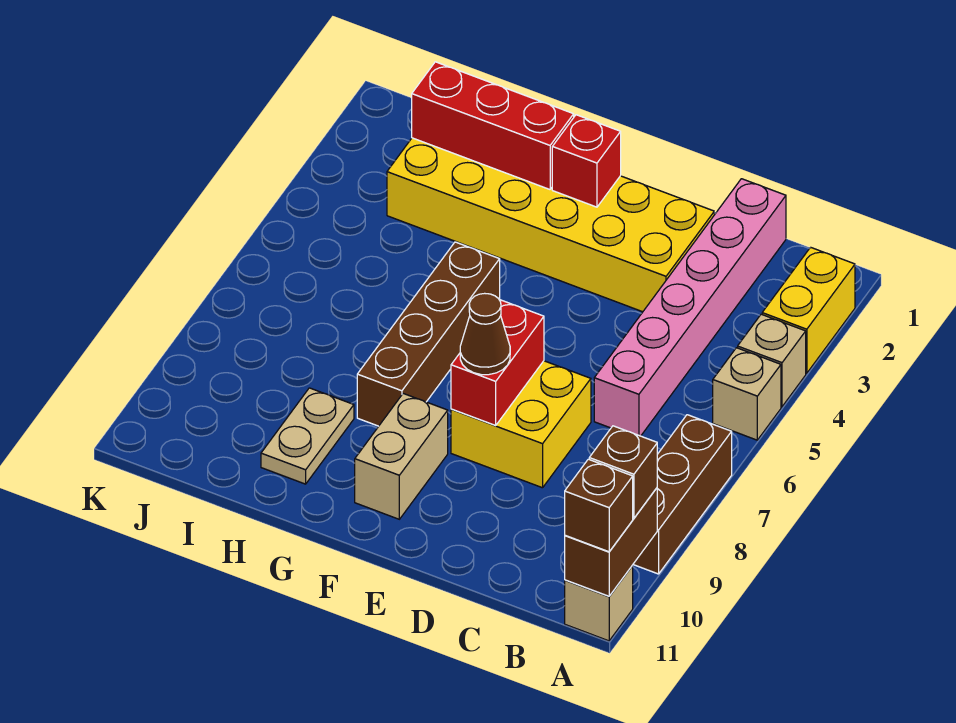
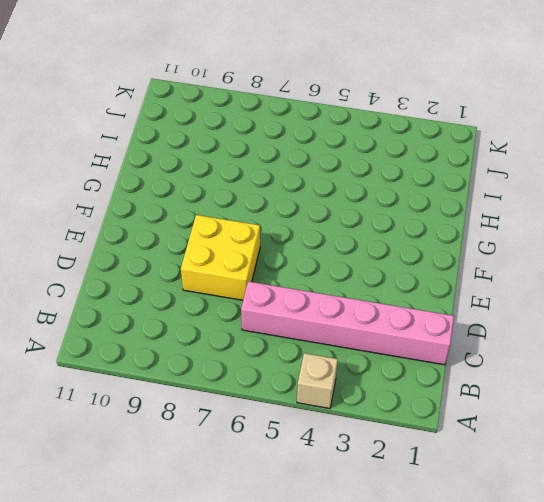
none -> yellow 1x2 brick [762,247,855,373]
none -> tan 1x1 brick [713,348,781,440]
none -> brown 1x3 brick [633,415,732,574]

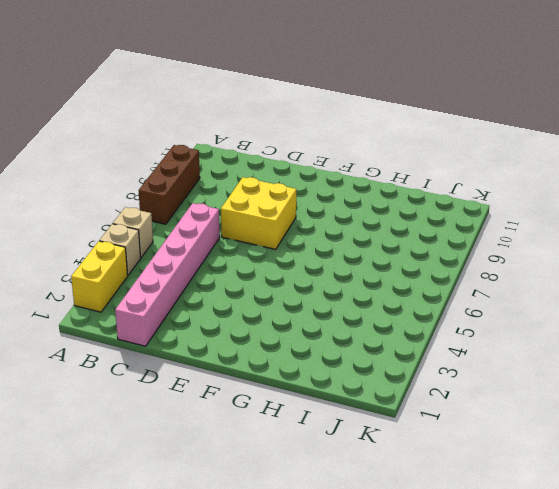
none -> tan 1x1 brick [565,566,633,641]
none -> yellow 2x6 brick [387,138,714,312]
none -> tan 1x2 brick [355,394,448,519]

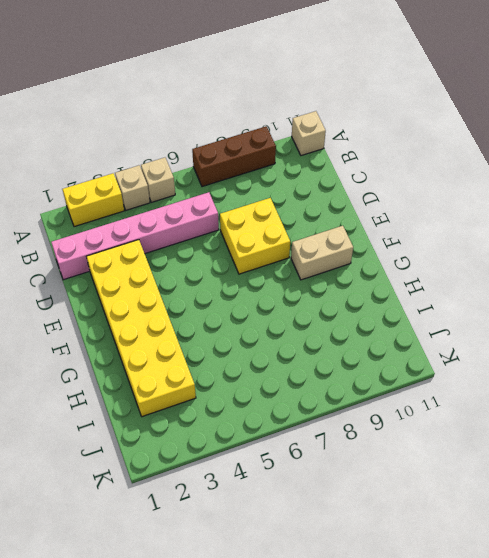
none -> brown 1x4 brick [357,242,500,426]
none -> tan 1x2 plate [261,388,354,484]
none -> brown 1x2 brick [565,488,657,596]

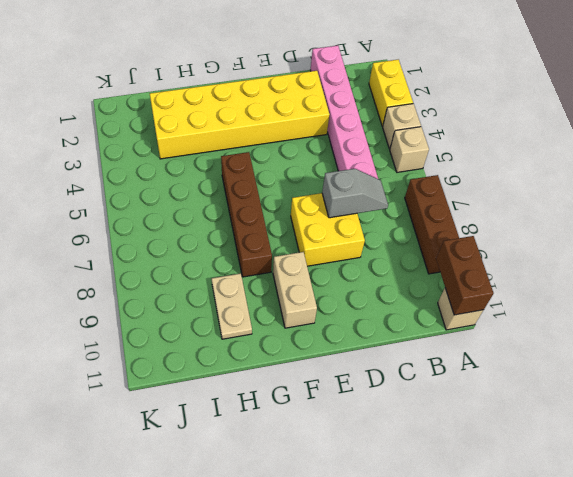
grey 1x2 slope [322,169,388,218] -> none
none -> red 1x2 brick [451,300,544,425]
none -> red 1x1 brick [552,115,621,207]
none -> red 1x3 brick [412,62,574,189]

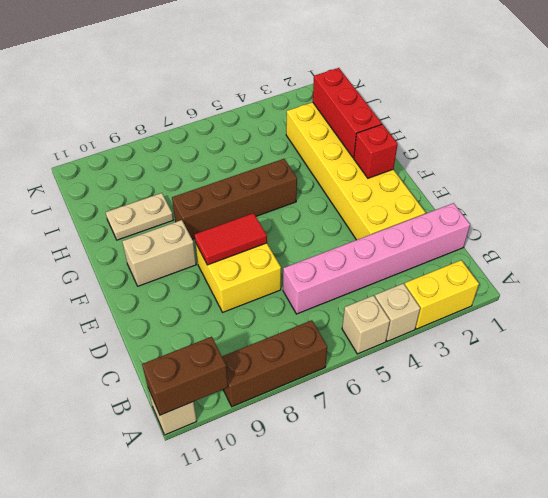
red 1x2 tile [195,213,267,265] -> red 1x2 brick [451,300,544,425]
none -> brown 1x1 brick [589,426,657,518]
none -> brown 1x1 brick [565,459,633,552]
none -> brown 1x1 cone [460,293,510,375]

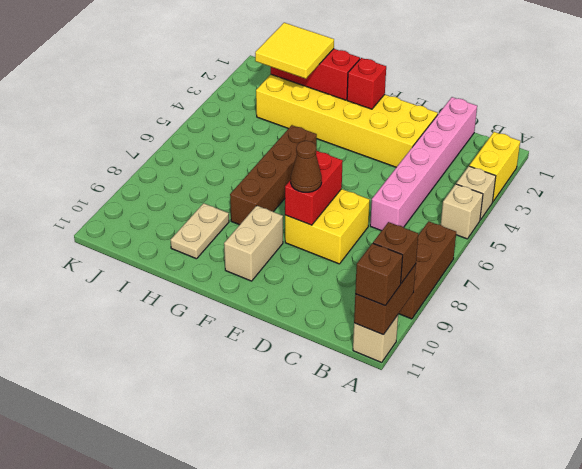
yellow 2x2 tile [255,23,334,79] -> none

